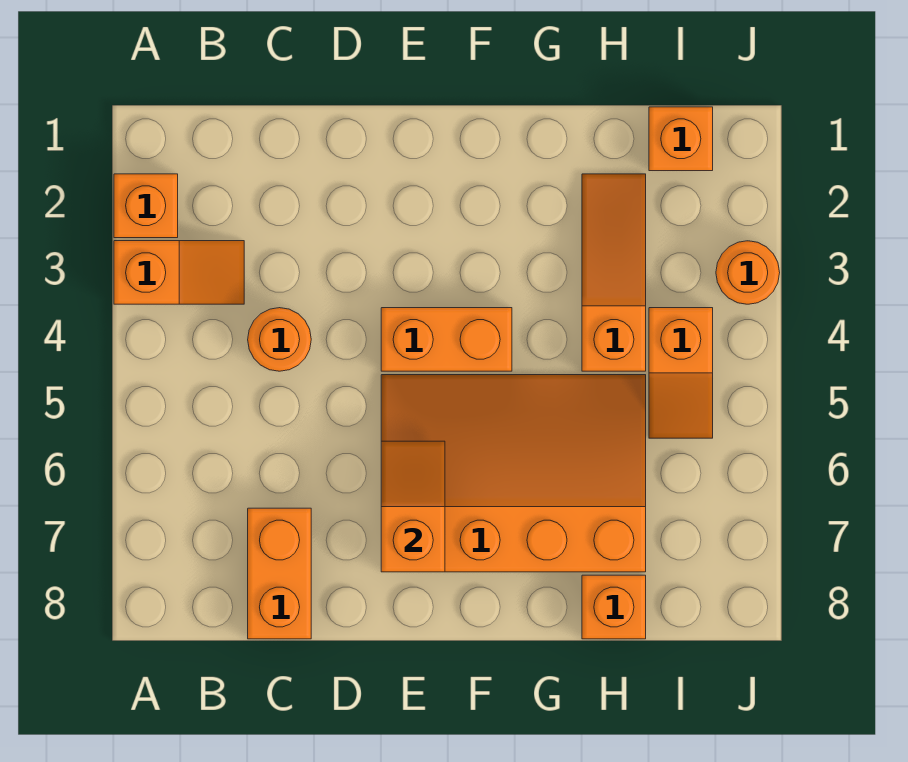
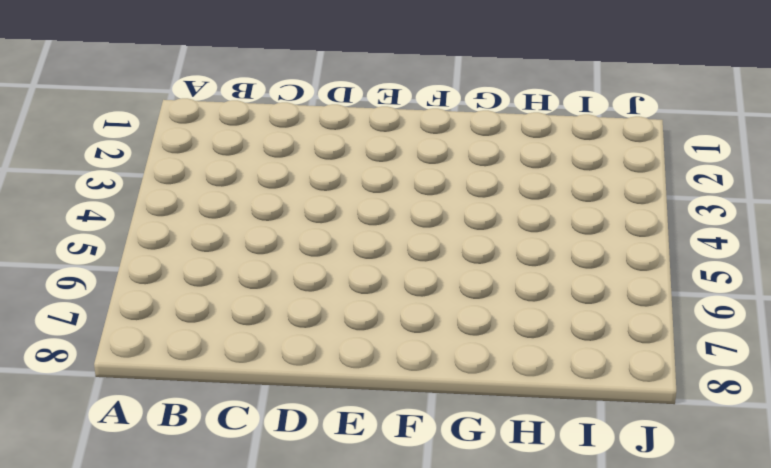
none -> orange 1x1 brick [114,174,178,238]
none -> orange 1x2 slope [114,241,244,304]
none -> orange 1x1 round brick [248,308,311,371]

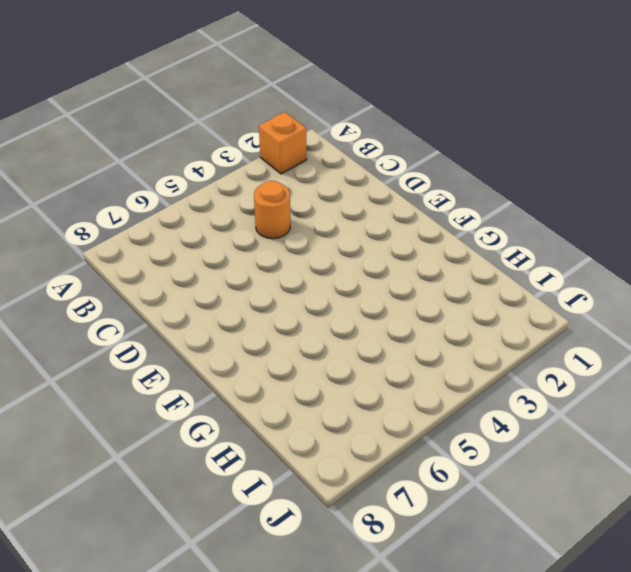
none -> orange 1x2 slope [114,241,244,304]
none -> orange 1x2 brick [248,508,311,639]
none -> orange 1x2 brick [381,308,512,371]

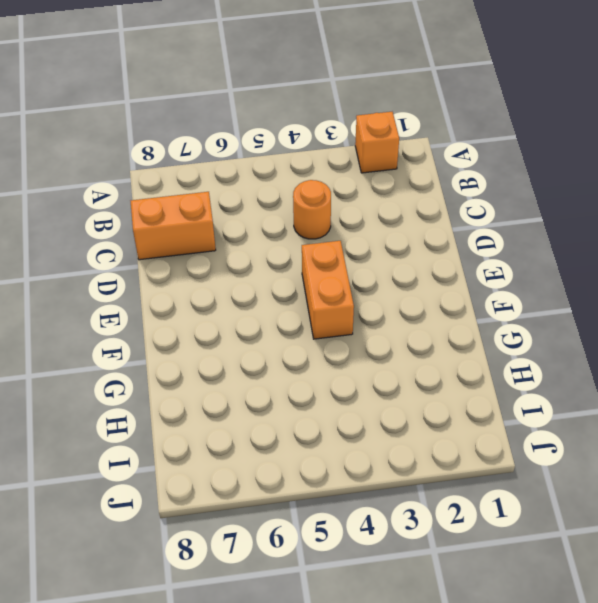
none -> orange 1x2 slope [114,241,244,304]
none -> orange 3x4 slope [381,375,646,572]
none -> orange 1x3 slope [582,174,646,371]

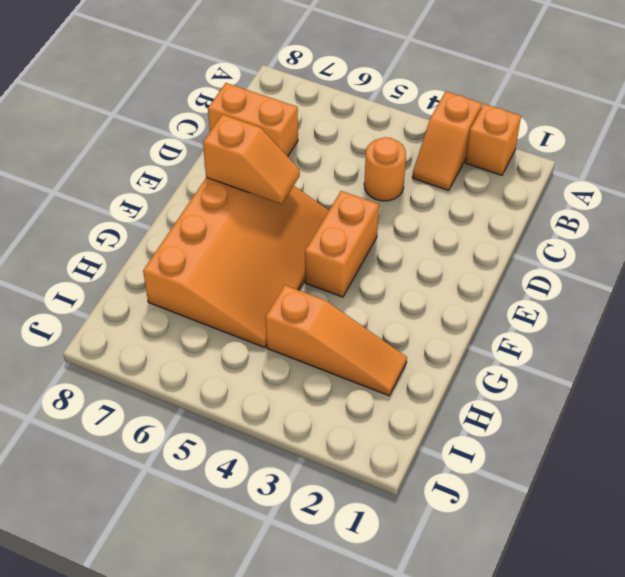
none -> orange 1x1 brick [582,575,646,639]
none -> orange 1x1 brick [649,107,713,171]
none -> orange 1x2 slope [649,308,713,438]

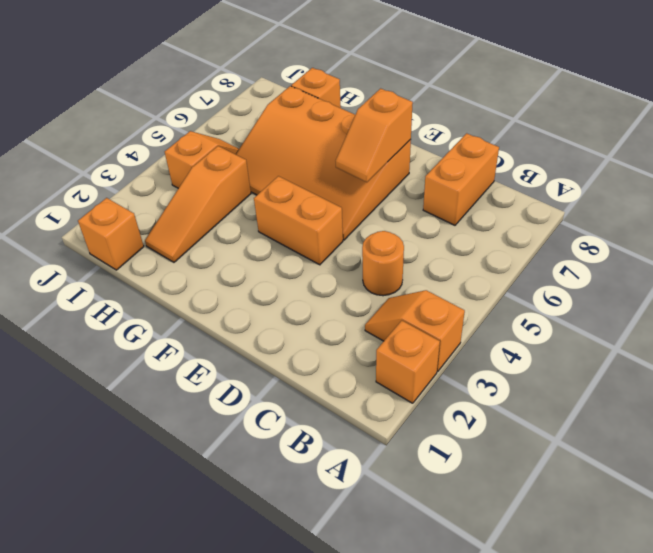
none -> orange 1x1 round brick [716,241,780,304]

